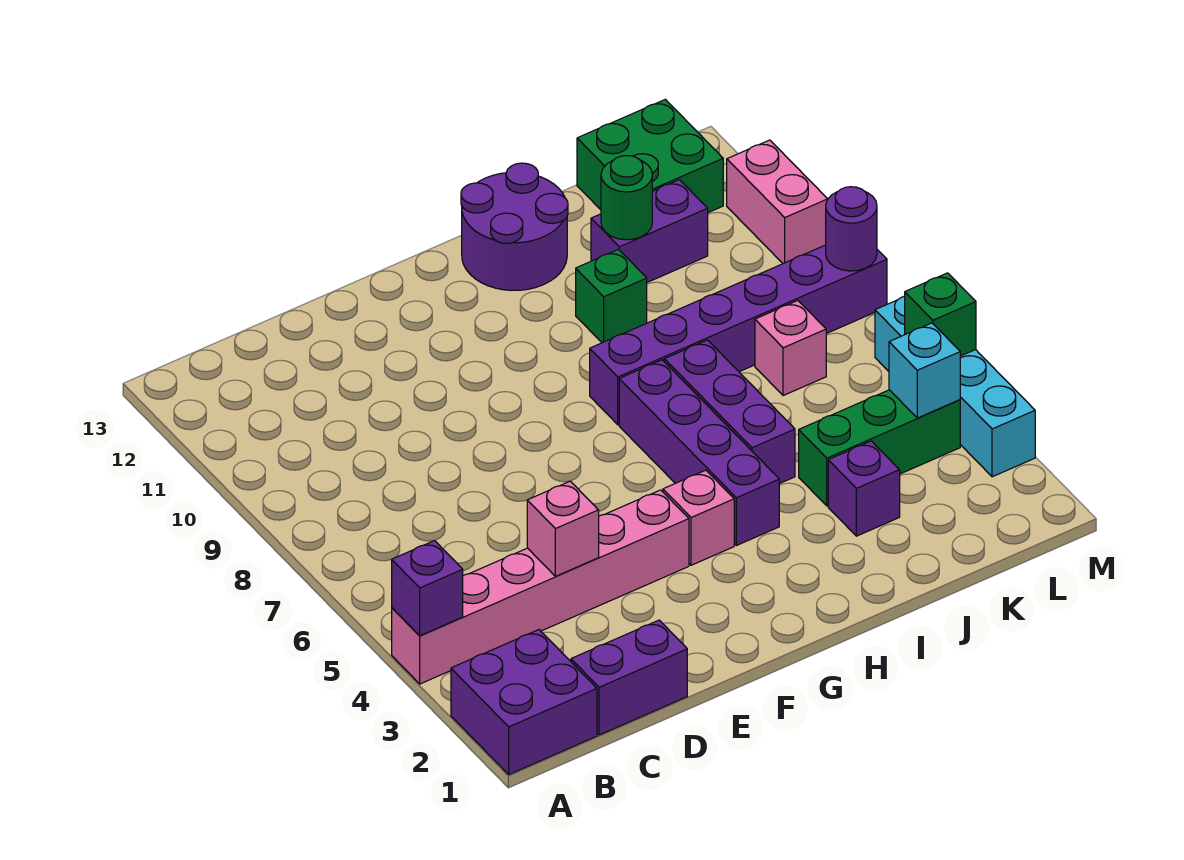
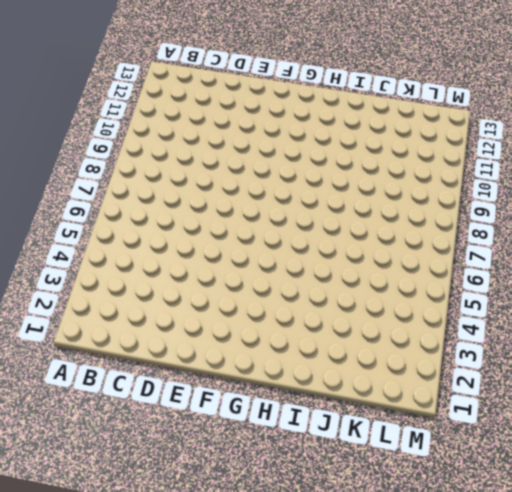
none -> purple 2x2 brick [451,630,597,774]
none -> pink 1x6 brick [392,490,689,684]
none -> purple 1x2 brick [571,620,687,735]

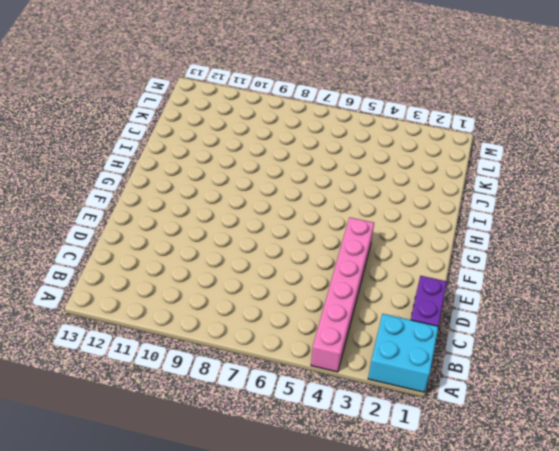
cyan 2x2 brick [368,314,438,392] -> purple 2x2 brick [451,630,597,774]
none -> pink 1x1 brick [663,470,734,565]
none -> purple 1x4 brick [619,360,779,545]
none -> purple 1x6 brick [590,245,887,425]

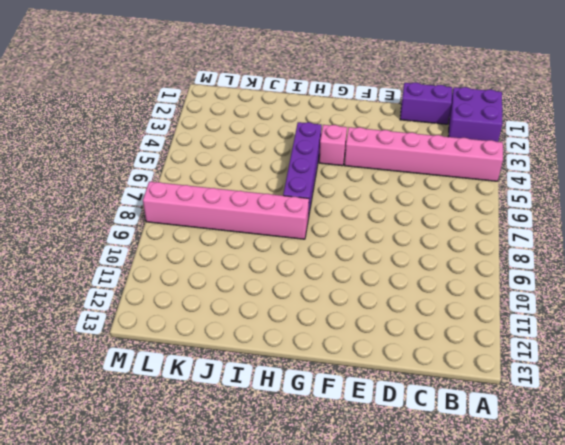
pink 1x6 brick [143,182,309,239] -> purple 1x6 brick [590,245,887,425]
none -> purple 2x2 round brick [461,163,568,290]
none -> purple 1x3 brick [664,340,795,484]
none -> green 1x1 brick [576,249,647,343]

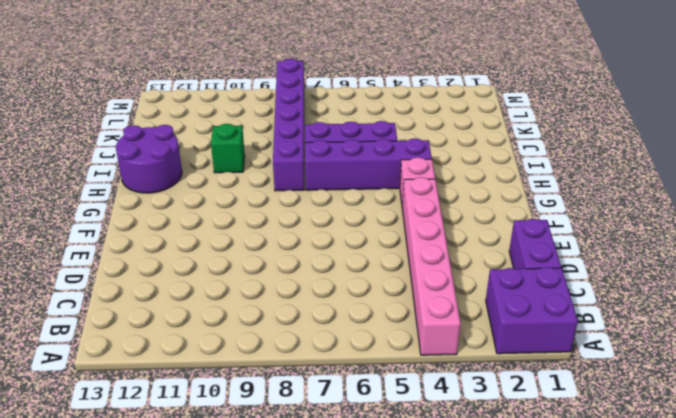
none -> purple 1x1 brick [828,441,900,536]
none -> green 1x3 brick [799,390,960,506]
none -> purple 1x2 brick [591,180,708,282]

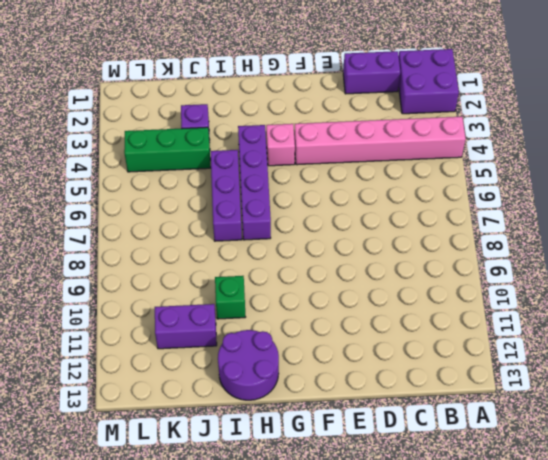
none -> purple 1x6 brick [590,245,887,425]
none -> pink 1x1 brick [755,301,826,396]
none -> green 2x2 brick [577,99,723,213]

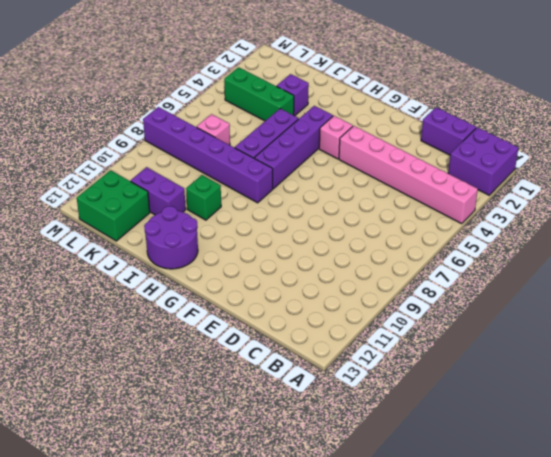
none -> cyan 1x4 brick [875,296,1035,477]
none -> pink 1x2 brick [727,140,828,263]
none -> purple 1x1 brick [392,541,463,636]

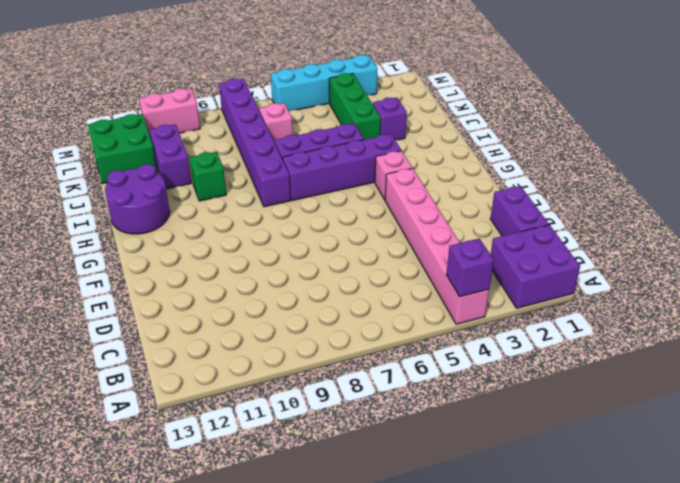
none -> pink 1x1 brick [527,481,599,576]
none -> green 1x1 round brick [601,156,652,240]
none -> cyan 1x1 brick [889,323,960,418]

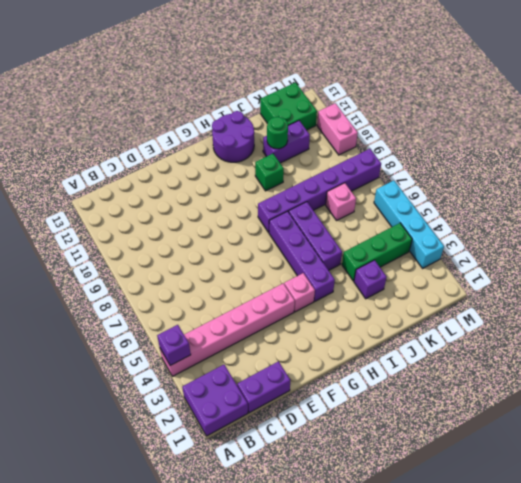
none -> pink 1x1 brick [527,481,599,576]
none -> cyan 1x1 brick [889,323,960,418]
none -> green 1x1 brick [905,273,976,356]

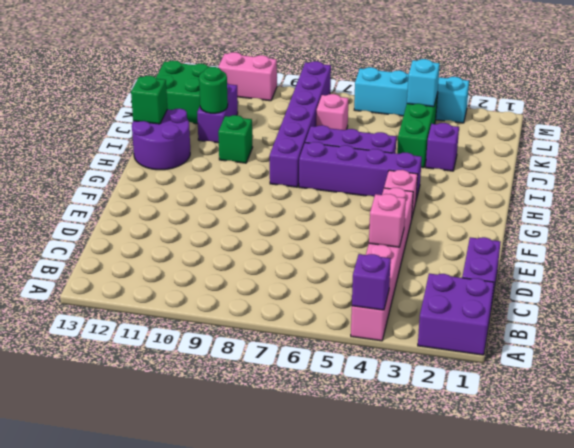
green 1x1 brick [131,76,167,124] -> green 1x1 brick moved to [905,273,976,356]
none -> purple 1x1 round brick [826,187,877,271]

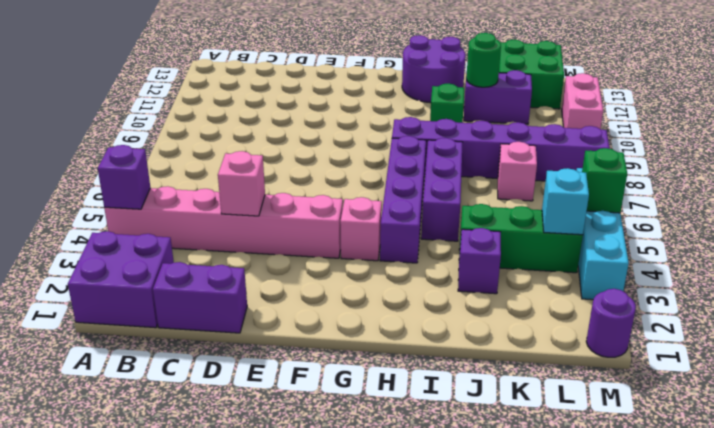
purple 1x1 round brick [586,289,636,357] -> purple 1x1 round brick moved to [826,187,877,271]

